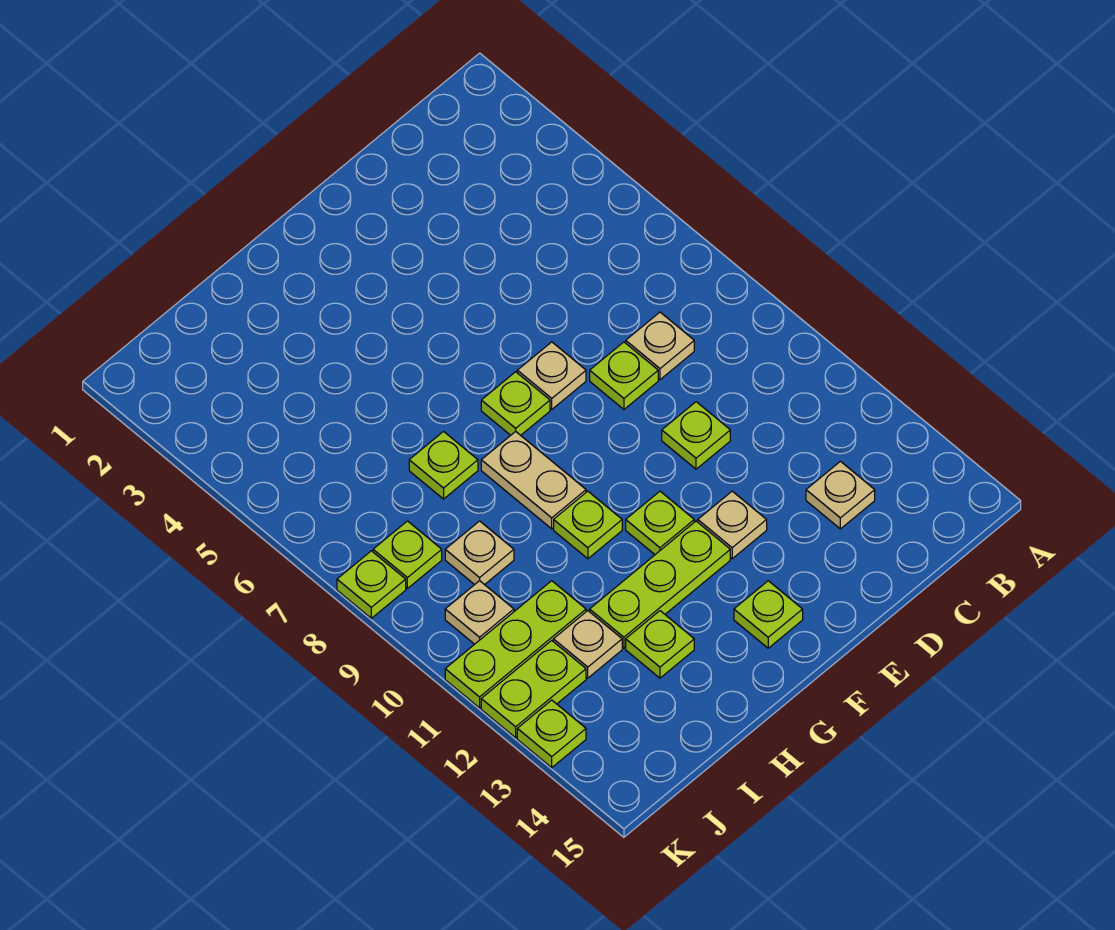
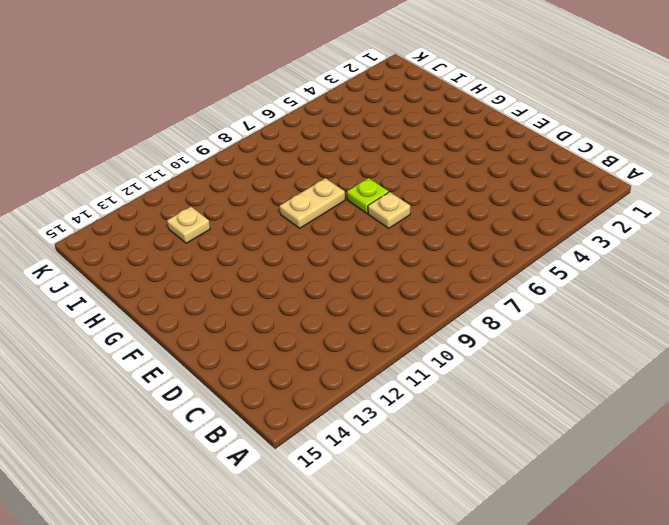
none -> tan 1x1 plate [626,312,694,380]
none -> tan 1x1 plate [806,461,875,529]
none -> lime 1x1 plate [590,342,658,409]

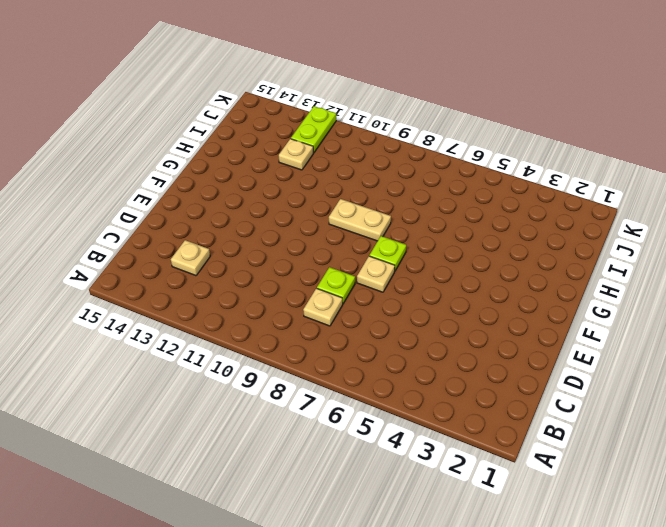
none -> lime 1x1 plate [662,402,730,469]
none -> tan 1x1 plate [698,491,767,559]
none -> lime 1x1 plate [626,491,694,554]

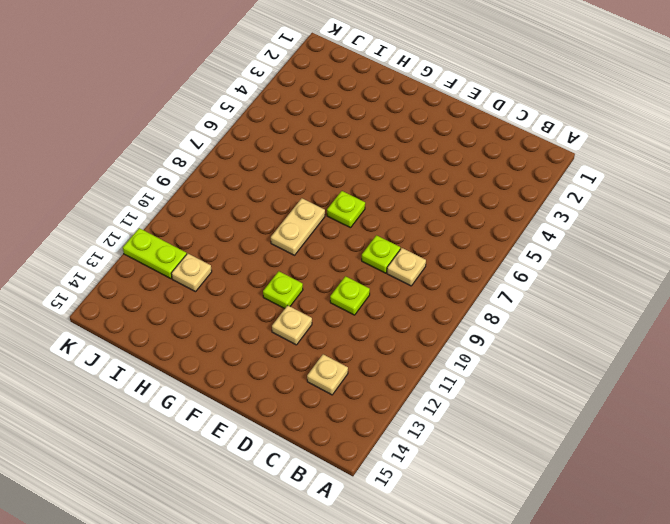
none -> tan 1x1 plate [517,342,586,409]
none -> lime 1x3 plate [590,521,730,648]
none -> lime 1x1 plate [734,581,803,648]

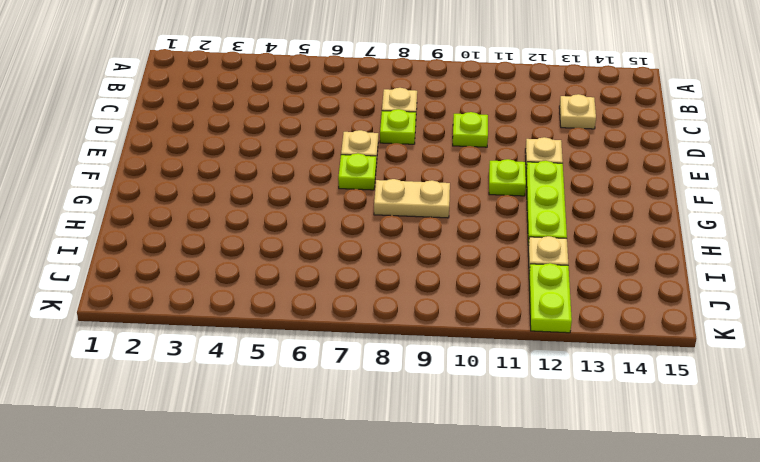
none -> lime 1x1 plate [734,581,803,648]
none -> lime 1x1 plate [554,491,622,559]
none -> lime 1x1 plate [409,432,478,499]

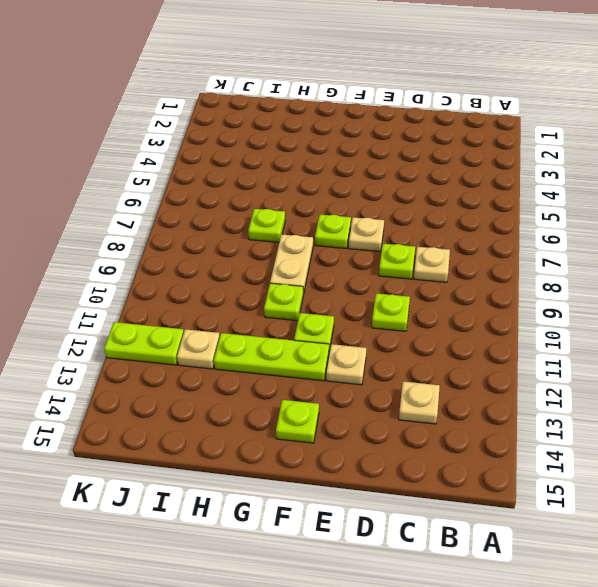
none -> lime 1x1 plate [626,611,694,678]
none -> tan 1x1 plate [445,521,514,585]
none -> lime 1x3 plate [445,581,586,708]

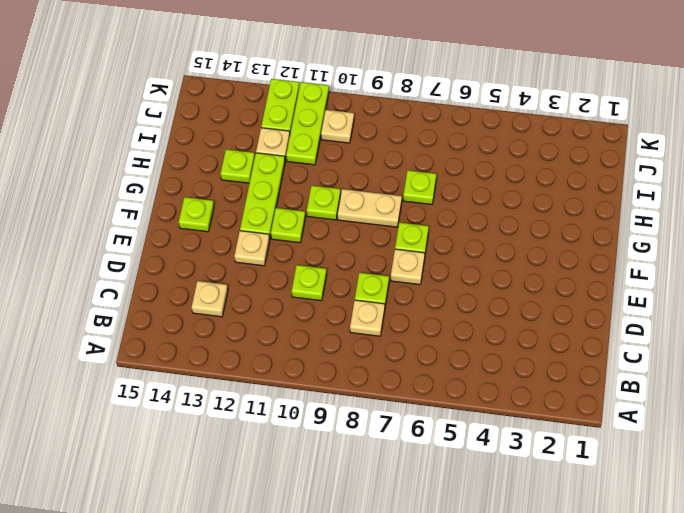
none -> tan 1x1 plate [445,521,514,585]
none -> lime 1x1 plate [373,521,442,588]
none -> lime 1x1 plate [337,551,406,618]

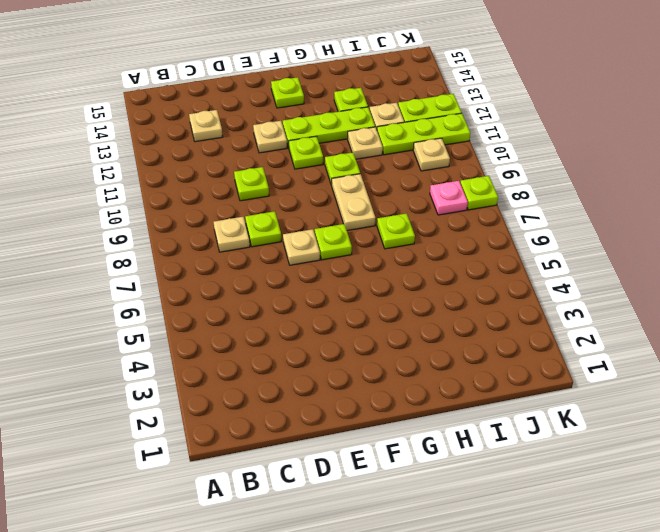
tan 1x1 plate [348,127,383,159] -> tan 1x1 plate moved to [445,521,514,585]
pink 1x1 plate [430,181,468,215] -> lime 1x1 plate [373,521,442,588]
none -> lime 1x1 plate [517,700,586,768]

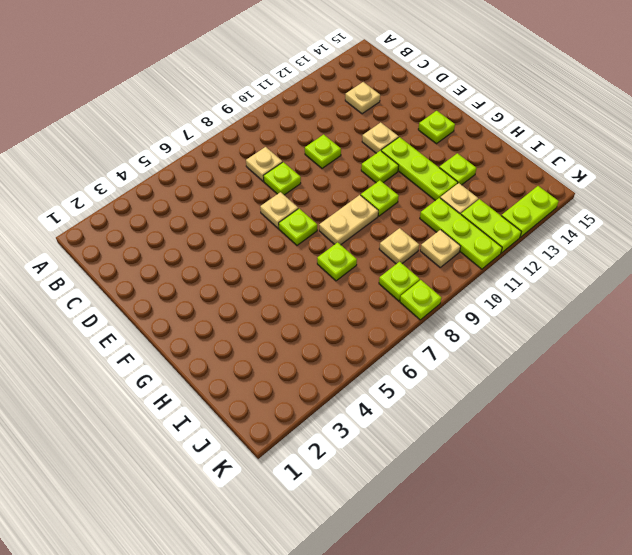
lime 1x2 plate [502,186,559,237] -> lime 1x1 plate [517,700,586,768]

